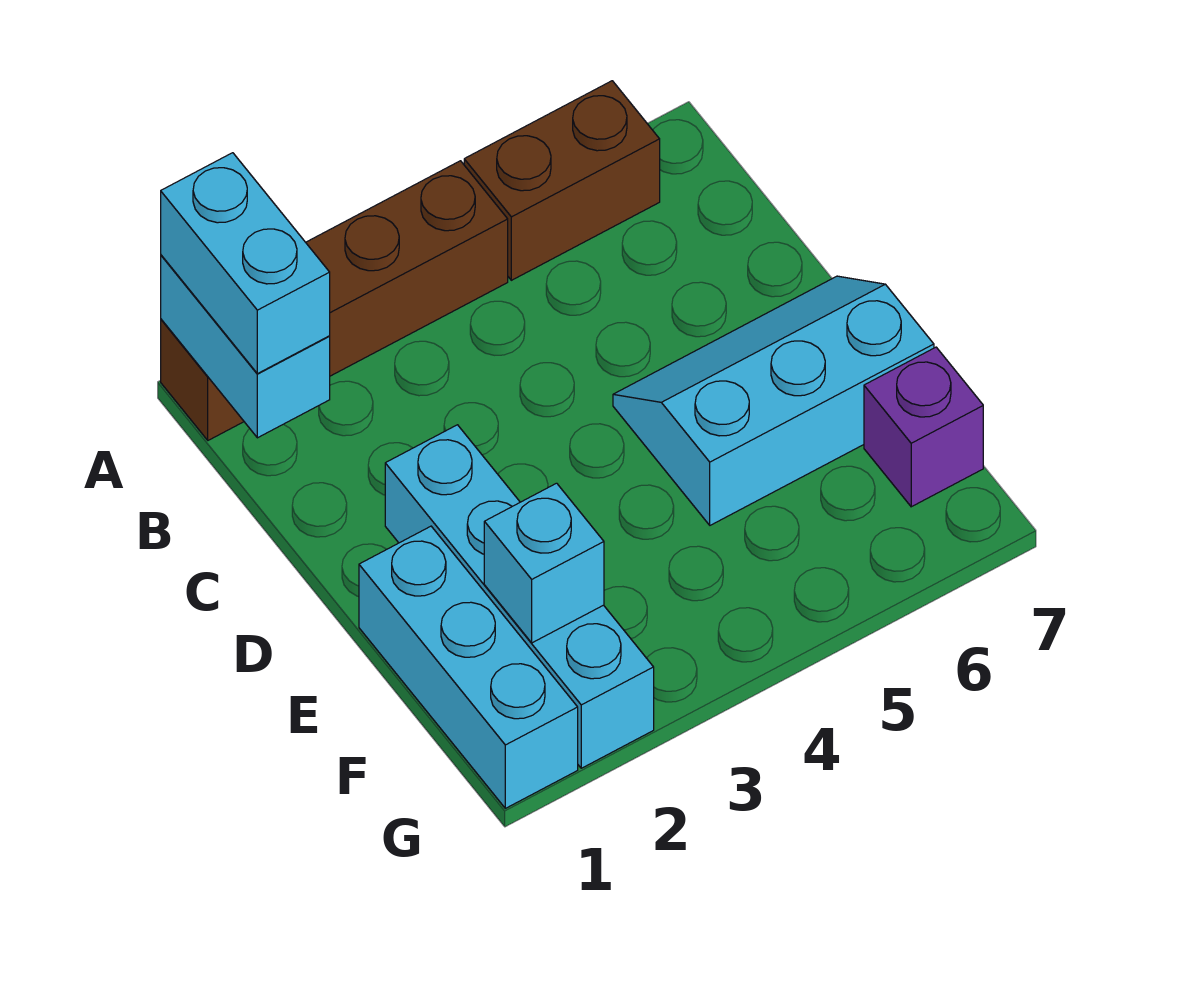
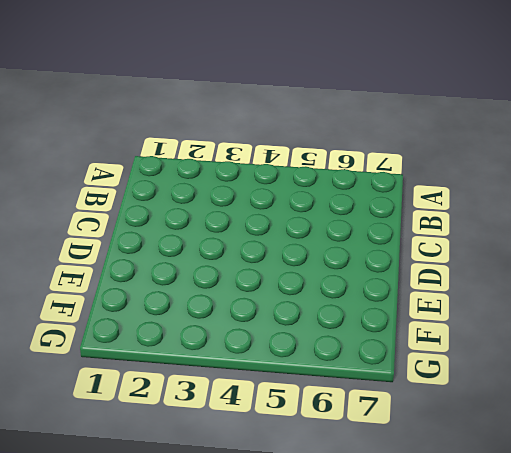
none -> brown 1x4 brick [161,161,508,440]
none -> brown 1x2 brick [464,81,660,280]

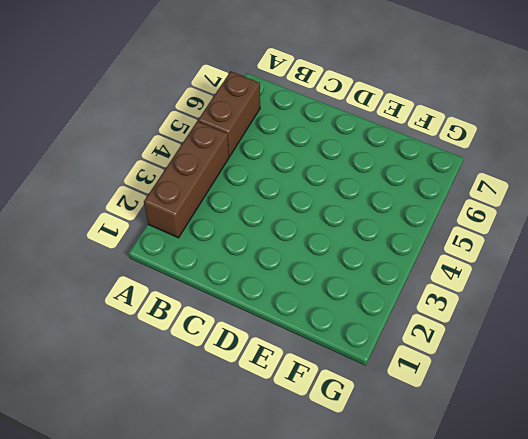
brown 1x3 brick [144,121,229,238] -> brown 1x4 brick [161,161,508,440]
none -> cyan 1x4 brick [385,425,654,768]
none -> cyan 2x3 slope [613,276,934,525]

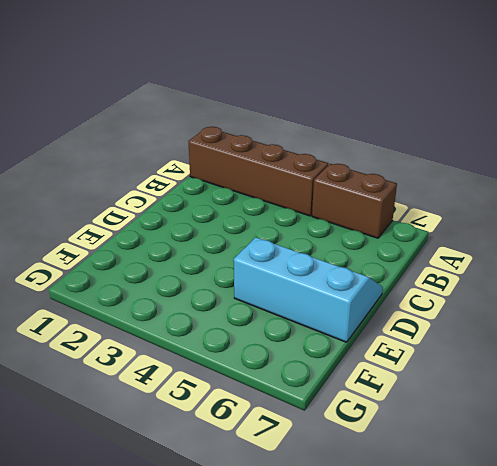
none -> cyan 1x4 brick [385,425,654,768]
none -> cyan 1x3 brick [359,526,578,808]

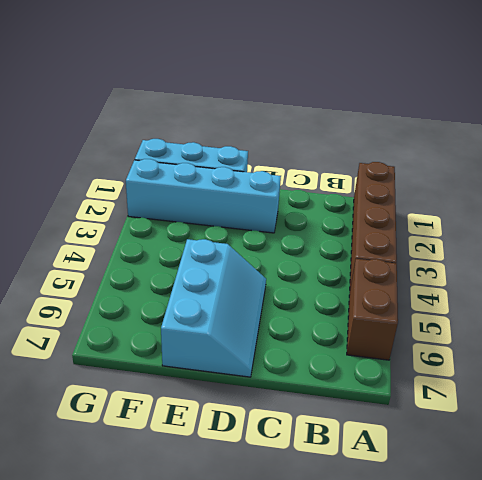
none -> purple 1x1 brick [864,347,983,507]
none -> cyan 1x2 brick [161,255,330,438]

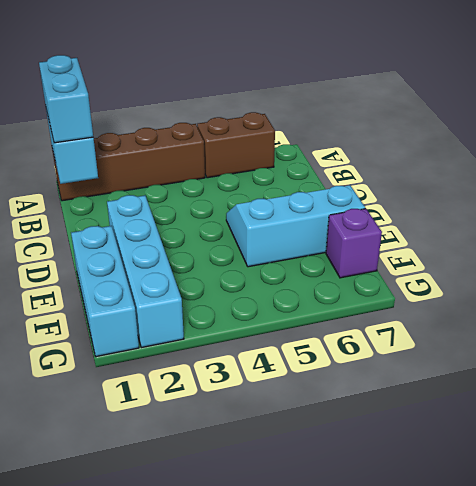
none -> cyan 1x1 brick [484,483,604,643]

